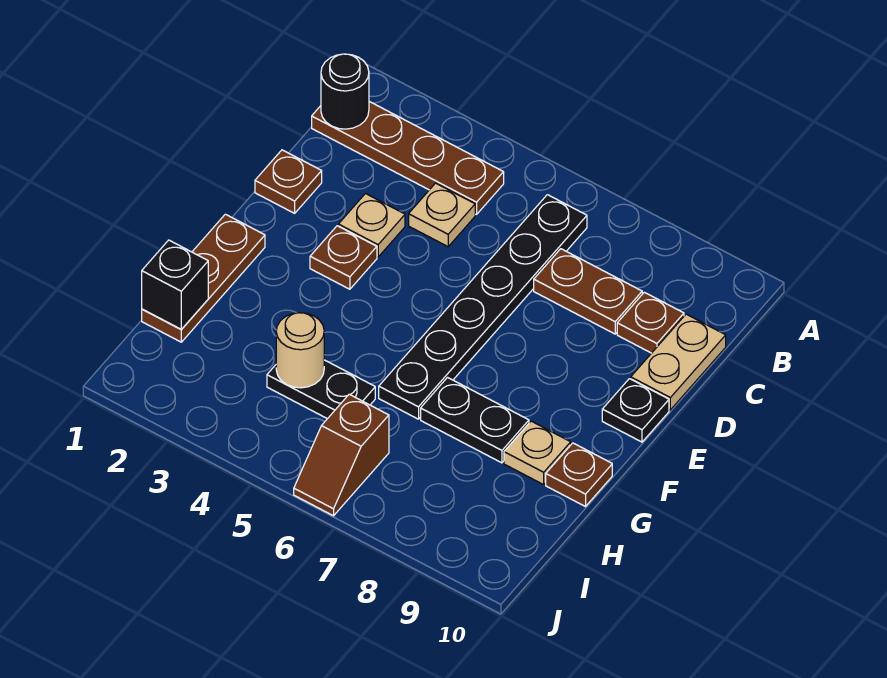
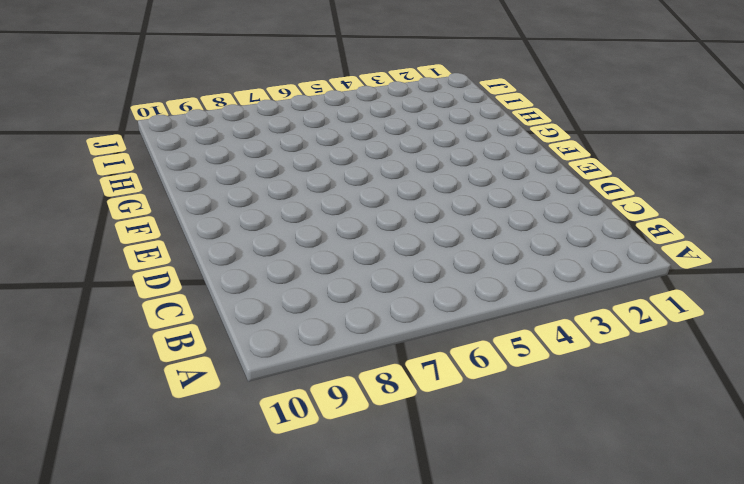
none -> brown 1x4 plate [312,102,504,215]
none -> black 1x6 plate [379,195,587,419]
none -> tan 1x1 plate [409,183,475,247]

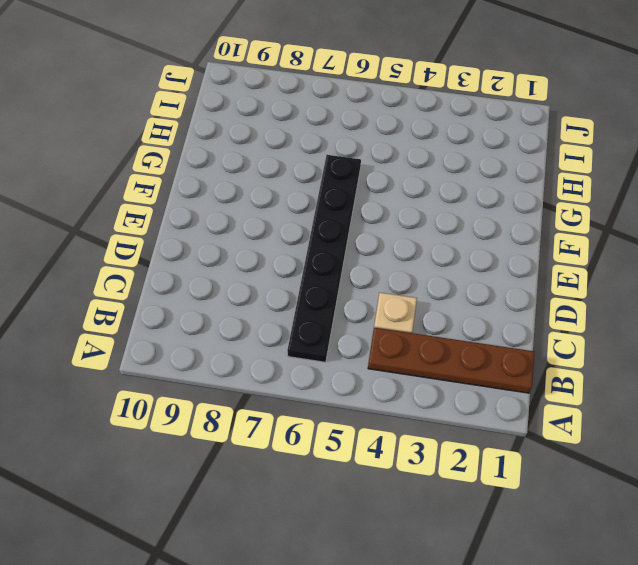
none -> brown 1x2 plate [534,249,642,334]
none -> brown 1x1 plate [617,292,684,353]
none -> tan 1x2 plate [631,314,726,410]

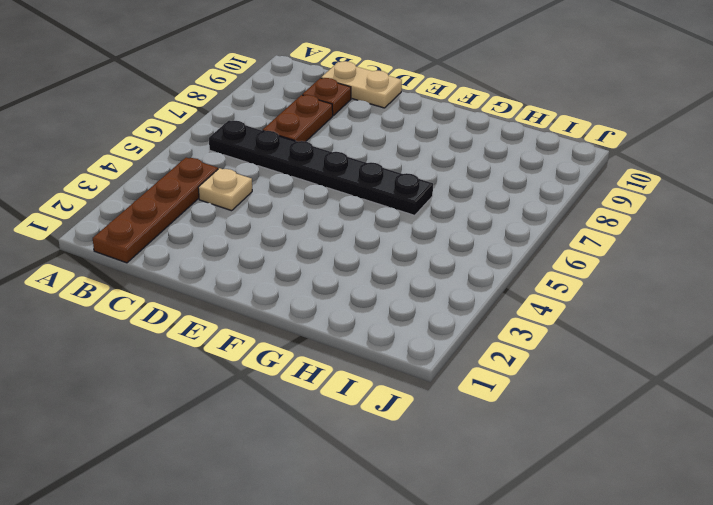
none -> brown 1x1 plate [255,150,322,213]
none -> tan 1x1 plate [338,194,405,257]
none -> brown 1x1 plate [310,226,377,289]

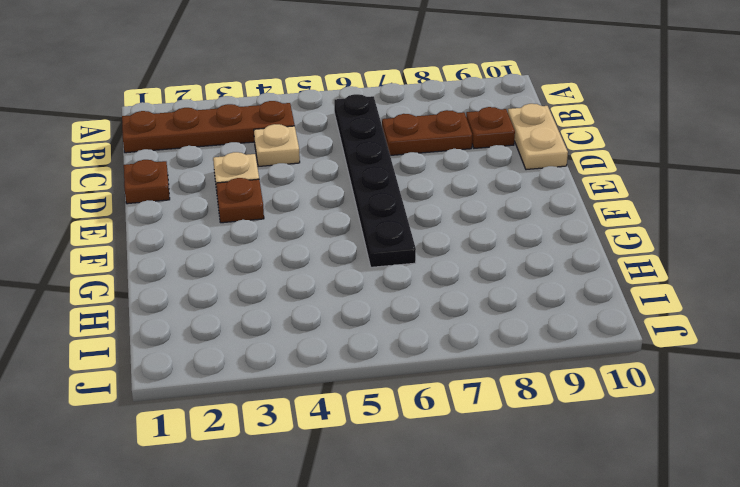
none -> black 1x1 plate [602,379,669,442]
none -> brown 1x3 plate [142,214,265,342]
none -> black 1x2 plate [421,378,529,463]

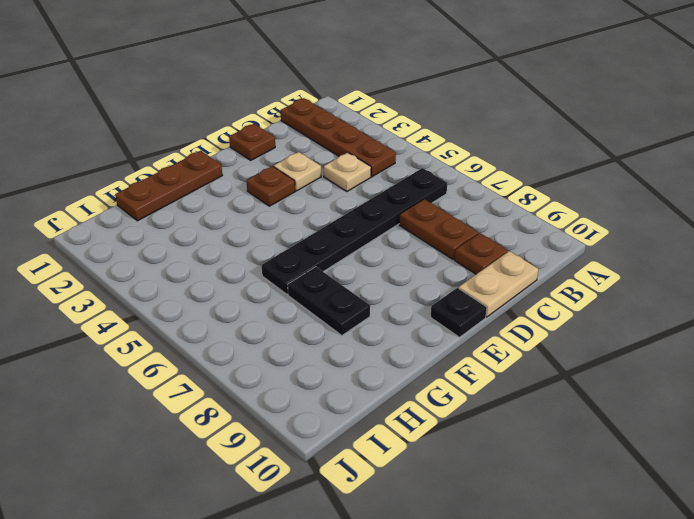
none -> tan 1x1 plate [504,421,571,485]
none -> brown 1x1 plate [546,443,612,507]
none -> black 1x2 plate [267,360,375,419]

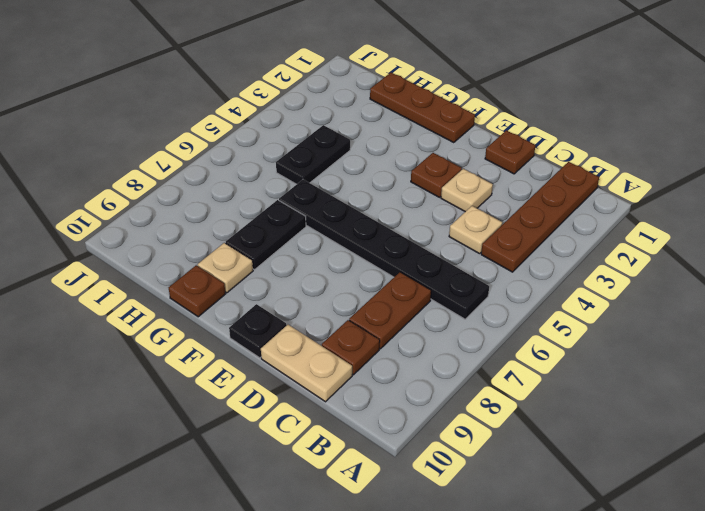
none -> brown 1x2 slope [294,394,389,516]
none -> black 1x1 round brick [321,54,369,129]
none -> black 1x1 brick [142,240,208,329]

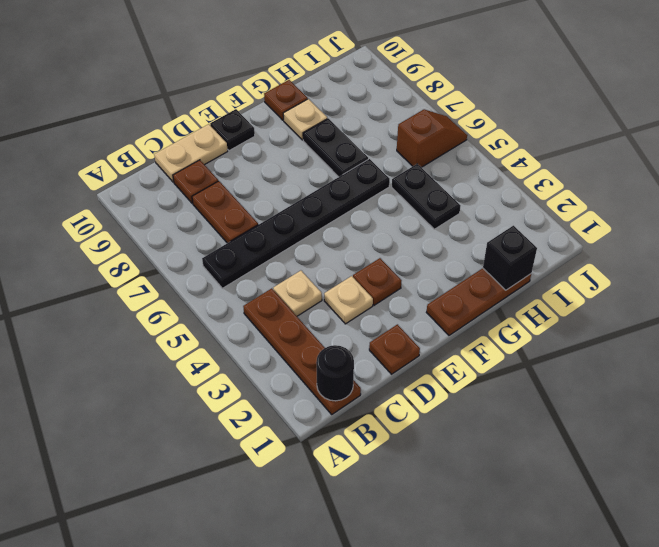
none -> tan 1x1 round brick [276,313,324,388]

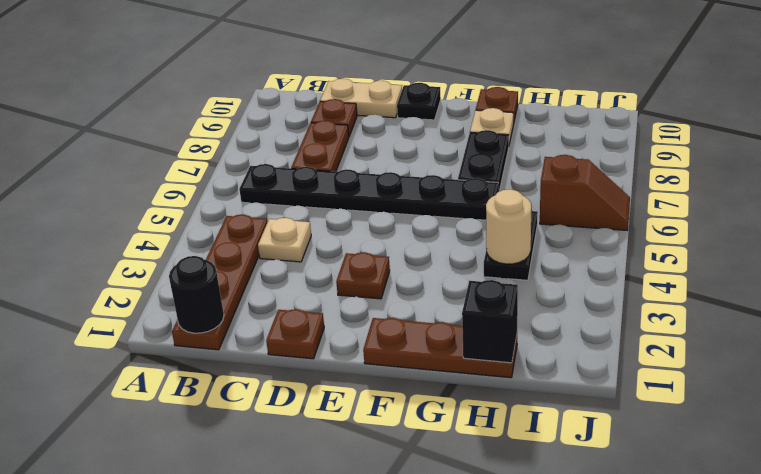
none -> tan 1x1 plate [338,194,405,257]

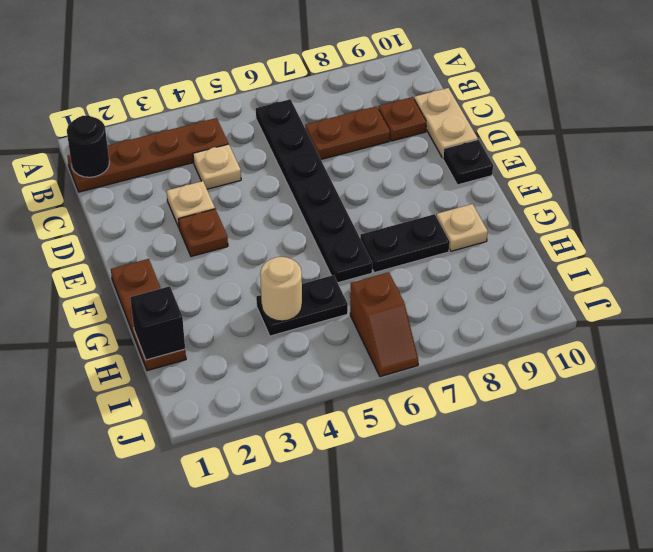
none -> brown 1x1 plate [255,150,322,213]
none -> brown 1x1 plate [546,443,612,507]

